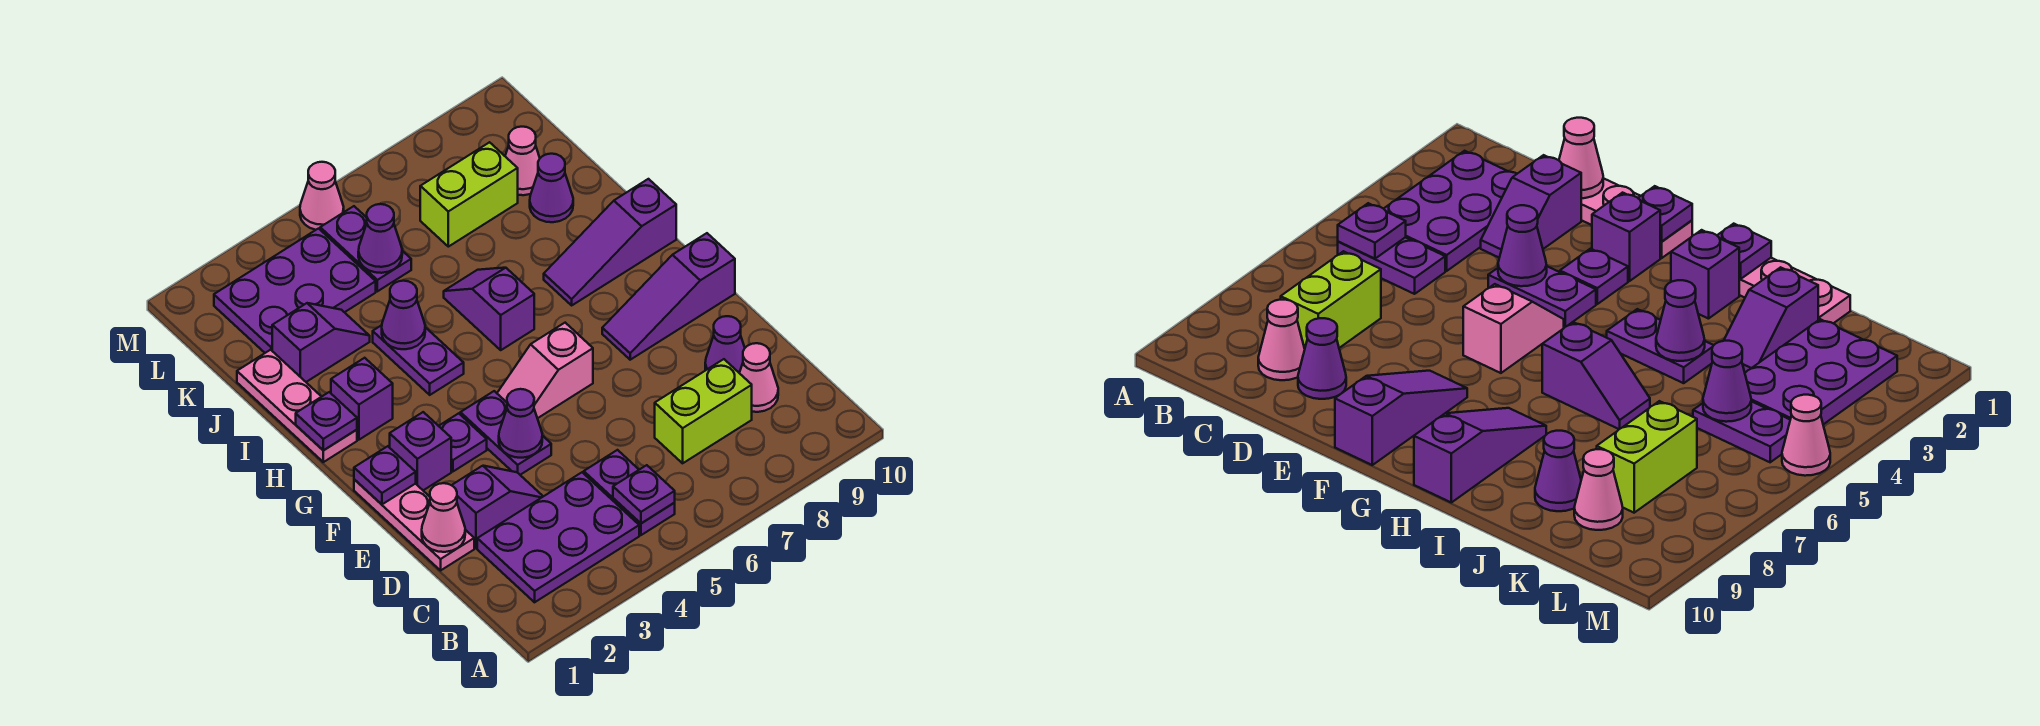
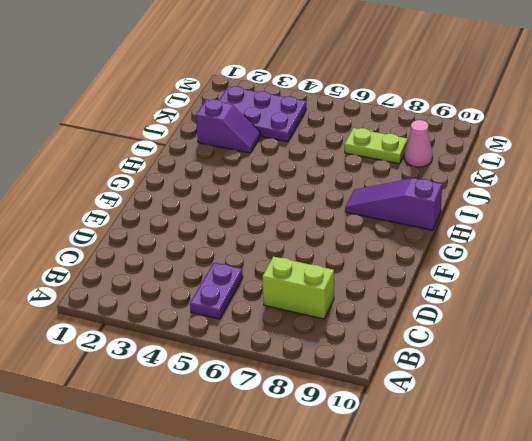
lime 1x2 plate [345,128,408,164] -> lime 1x2 brick [420,142,518,247]
none -> purple 2x3 plate [477,473,639,602]
none -> pink 1x1 cone [740,343,778,412]
none -> pink 1x3 plate [354,480,474,570]
none -> purple 1x2 slope [452,466,543,548]

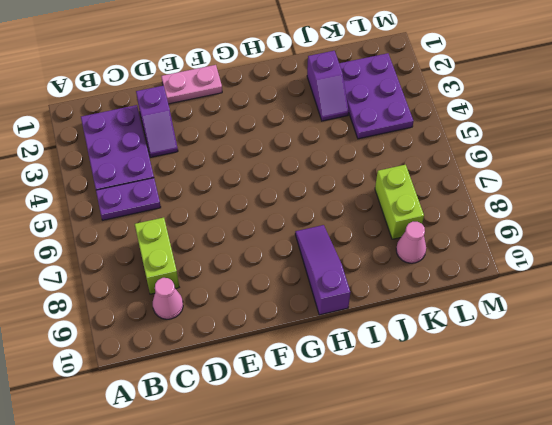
pink 1x2 plate [161,65,222,104] -> pink 1x3 plate [354,480,474,570]
none -> purple 1x1 cone [705,316,745,373]
none -> purple 1x2 plate [460,391,551,475]
none -> purple 1x1 brick [390,412,451,490]
none -> purple 1x1 plate [439,413,487,471]

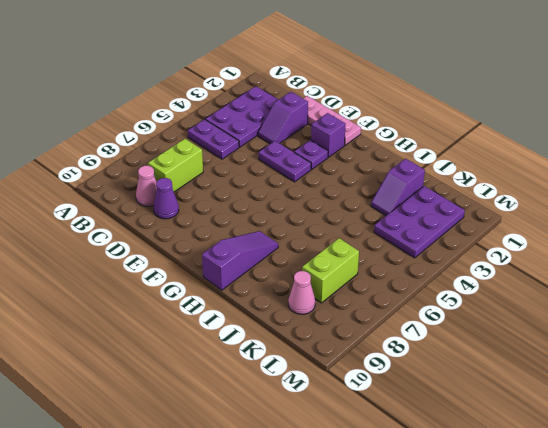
none -> pink 1x2 slope [497,323,593,418]
none -> purple 1x3 slope [602,233,735,360]
none -> pink 1x3 plate [237,350,357,462]
none -> purple 1x1 brick [331,358,393,440]

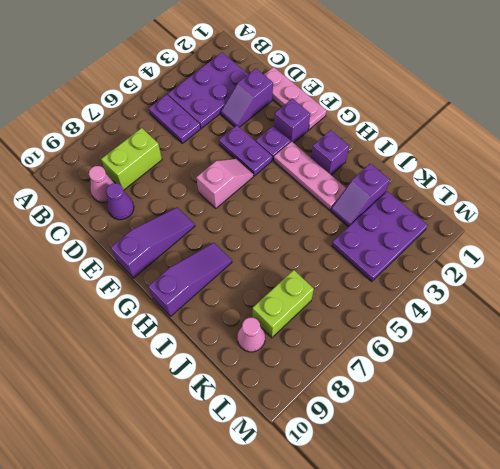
pink 1x3 plate [274,141,346,210] -> pink 1x3 plate moved to [237,350,357,462]
none -> purple 1x2 plate [373,325,464,395]
none -> purple 1x2 slope [444,268,534,350]
none -> purple 1x1 cone [530,154,573,222]
none -> purple 1x2 plate [320,206,411,291]

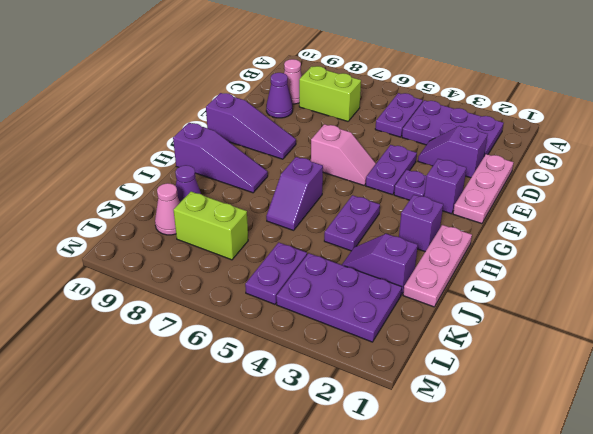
none -> pink 1x1 cone [300,162,344,230]
none -> purple 1x1 plate [613,465,675,523]
none -> pink 1x1 cone [422,483,465,552]
none -> purple 1x1 cone [499,389,542,458]

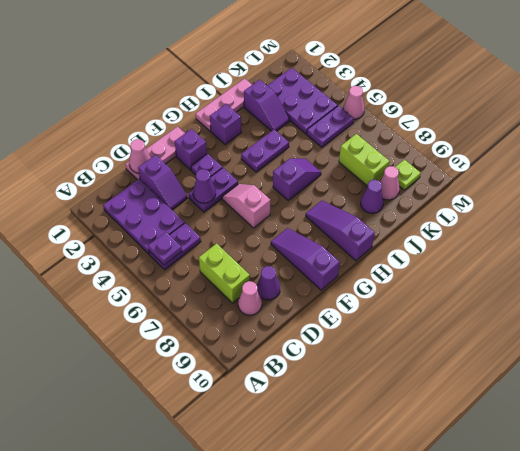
lime 1x1 plate [396,160,421,190] -> none
none -> purple 1x1 plate [354,446,416,504]
none -> purple 1x1 plate [296,392,357,450]
none -> purple 1x1 cone [382,281,425,349]
none -> purple 1x1 cone [358,204,402,273]

